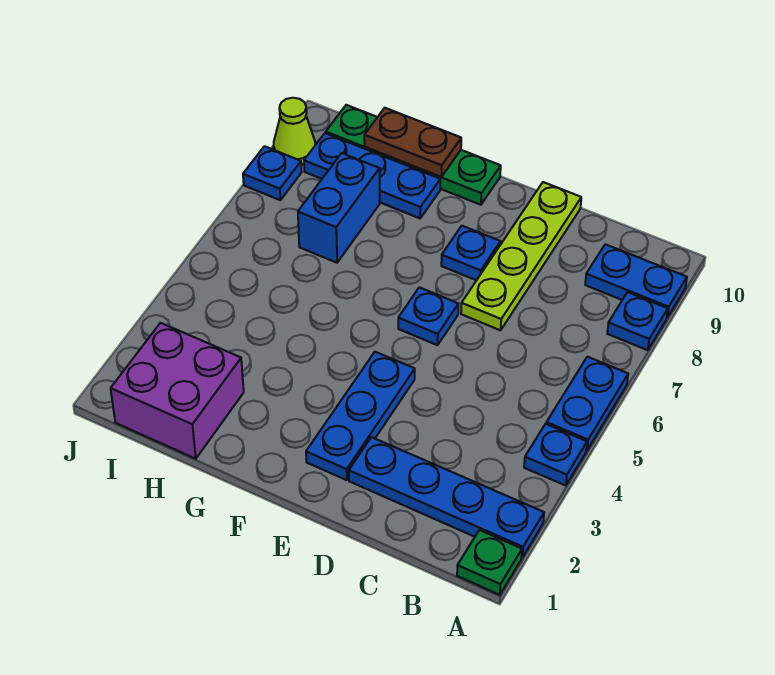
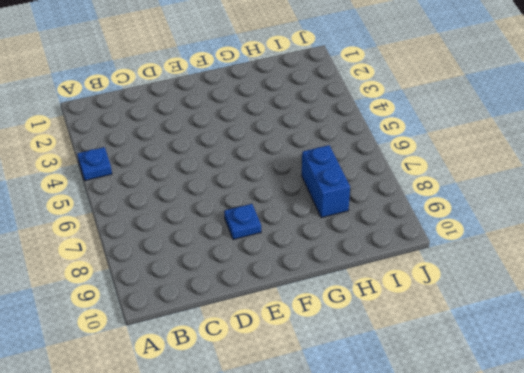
none -> green 1x1 plate [457,530,522,595]
none -> blue 1x4 plate [349,437,544,557]
none -> blue 1x2 plate [546,357,628,451]

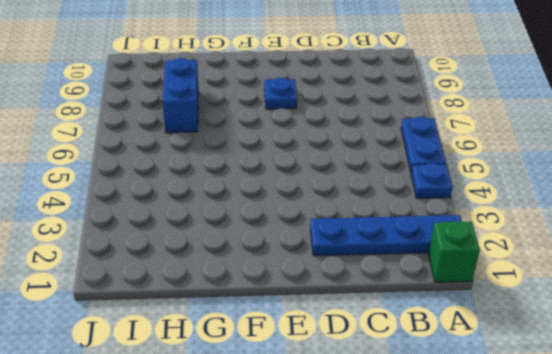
green 1x1 brick [429,221,480,282] -> green 1x1 plate [457,530,522,595]
none -> blue 1x1 plate [607,292,668,350]
none -> blue 1x2 plate [585,244,687,318]
none -> lime 1x4 plate [461,182,581,330]

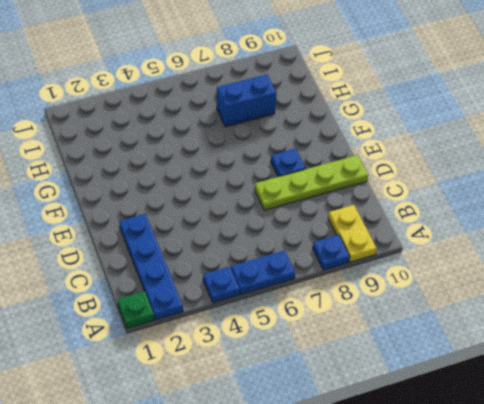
yellow 1x2 plate [328,205,377,262] -> blue 1x2 plate [585,244,687,318]
none -> blue 1x3 plate [306,352,415,480]
none -> blue 1x1 plate [398,287,458,345]
none -> green 1x4 plate [326,105,501,205]

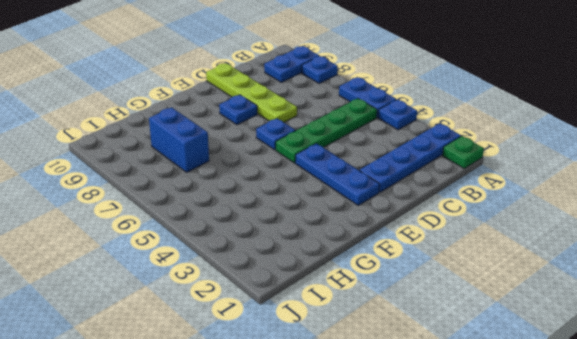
green 1x4 plate [276,98,377,163] -> green 1x4 plate moved to [326,105,501,205]
none -> blue 1x3 plate [304,133,440,218]
none -> purple 2x2 brick [111,323,244,459]
none -> blue 1x1 plate [243,146,302,200]

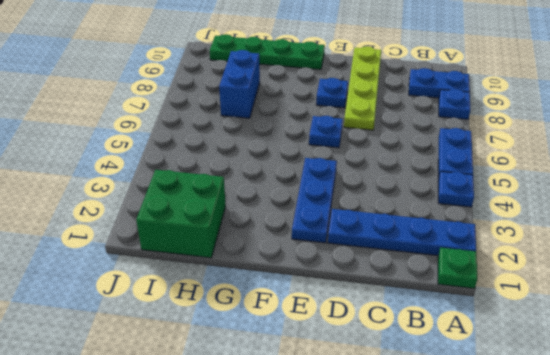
green 2x2 brick [136,170,226,258] -> purple 2x2 brick [111,323,244,459]
none -> blue 1x3 plate [304,133,440,218]
none -> blue 1x1 plate [243,146,302,200]
none -> lime 1x1 cone [274,98,315,165]

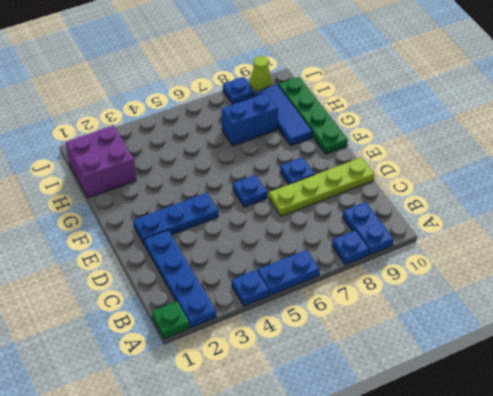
blue 1x3 tile [256,84,313,146] -> blue 1x3 plate [304,133,440,218]
none -> brown 1x2 plate [364,108,461,177]

